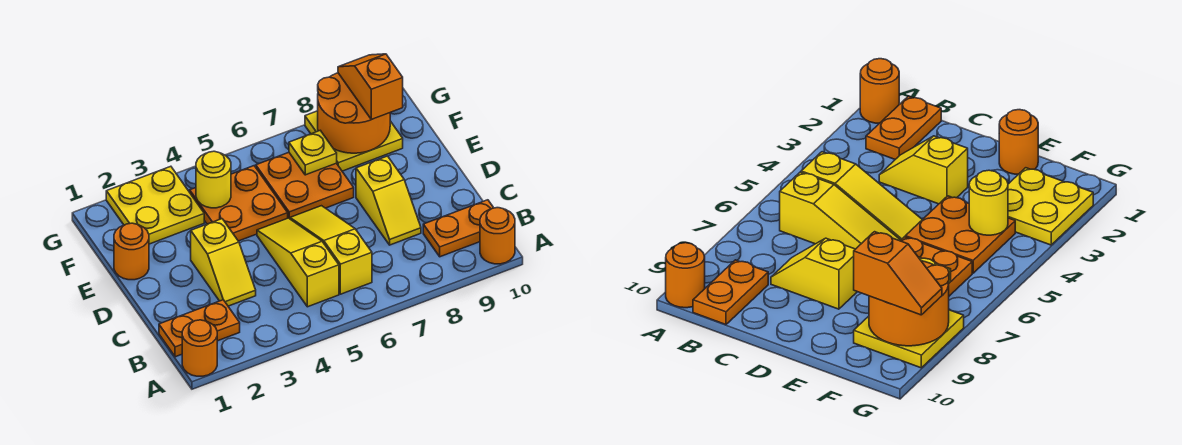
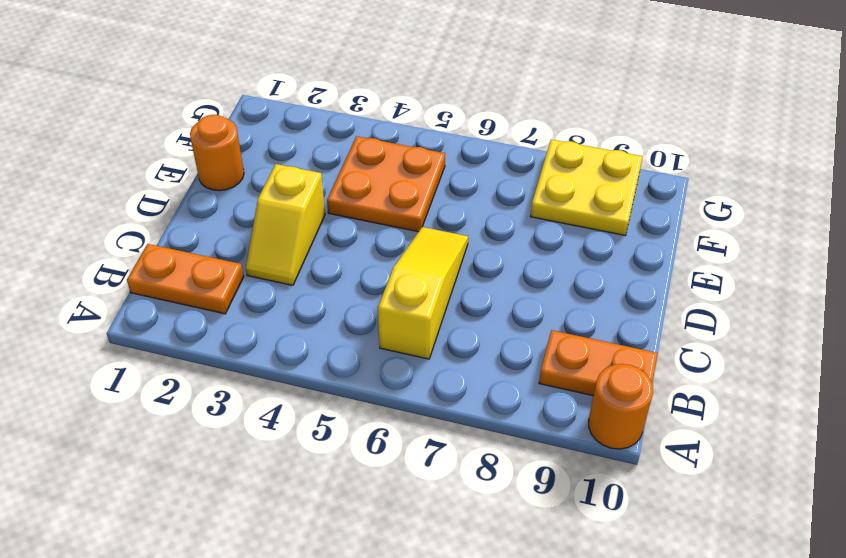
none -> orange 1x1 round brick [182,320,217,376]
none -> yellow 1x3 slope [257,218,339,307]
none -> yellow 1x2 slope [356,156,421,245]

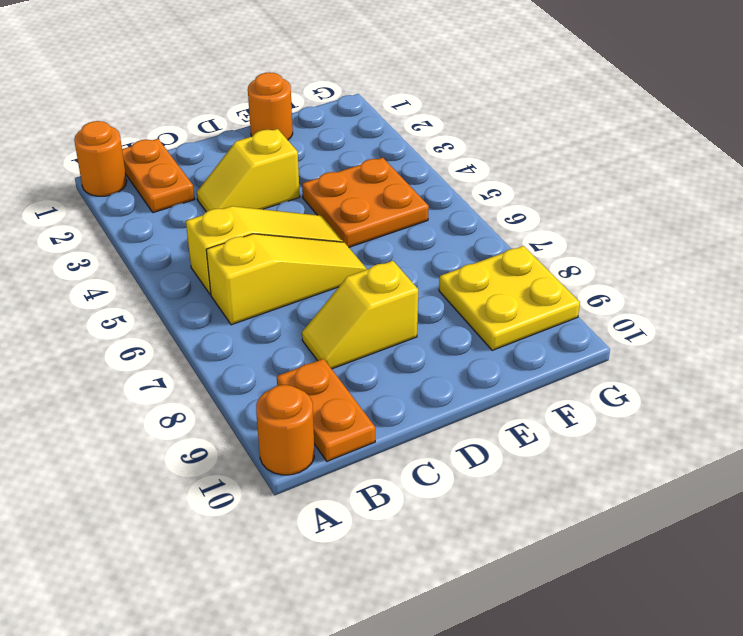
none -> orange 2x2 plate [256,153,354,219]
none -> yellow 2x2 plate [106,166,204,244]
none -> yellow 1x1 round brick [196,151,231,208]

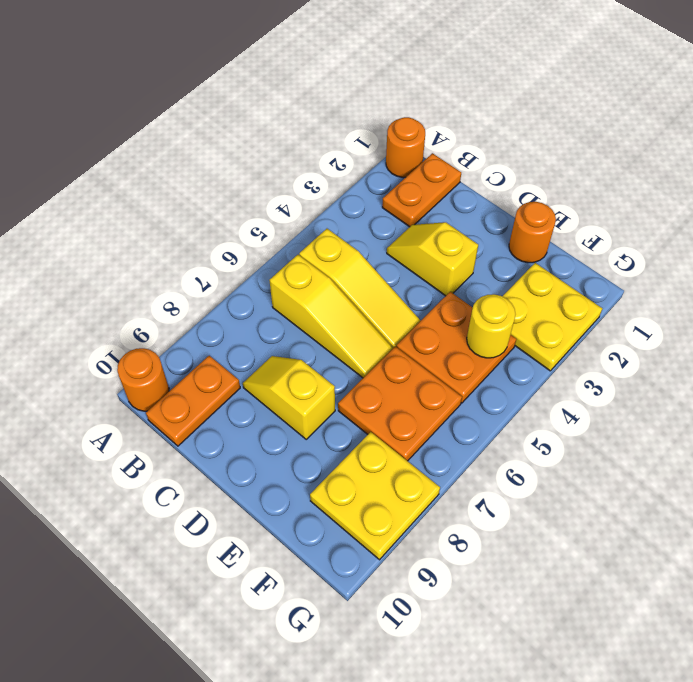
none -> yellow 1x1 plate [289,131,337,175]
none -> orange 2x2 round brick [318,73,390,153]
none -> orange 1x2 slope [338,54,403,120]

